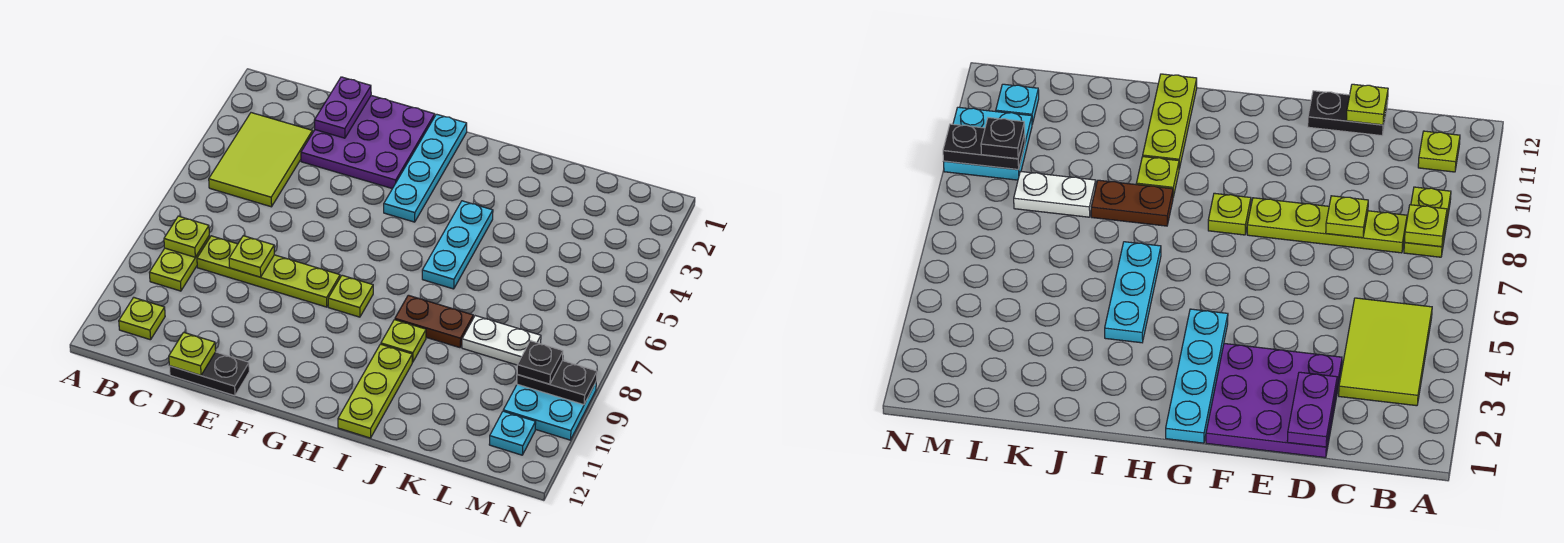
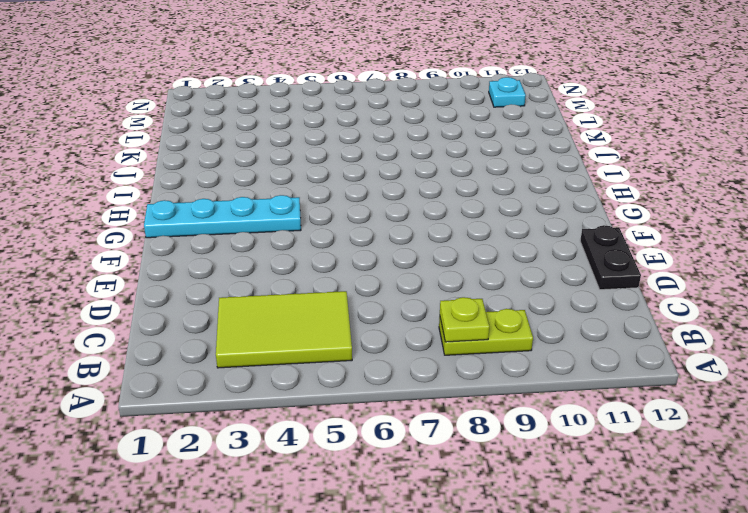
none -> lime 1x1 plate [119,297,165,340]
none -> lime 1x4 plate [197,236,340,307]
none -> purple 3x3 plate [301,96,435,189]

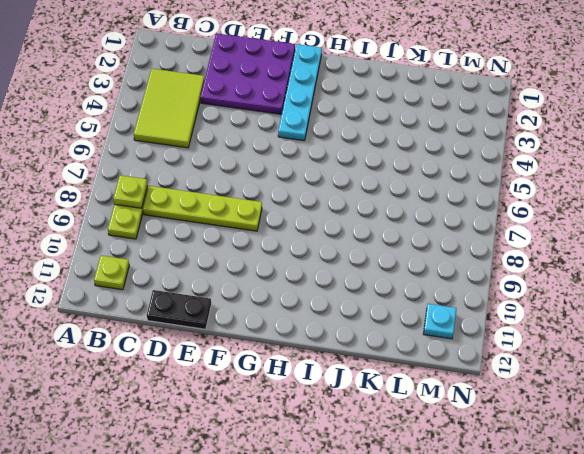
none -> lime 1x1 plate [328,275,373,317]
none -> cyan 1x3 plate [422,201,493,289]
none -> brown 1x2 plate [395,295,473,348]

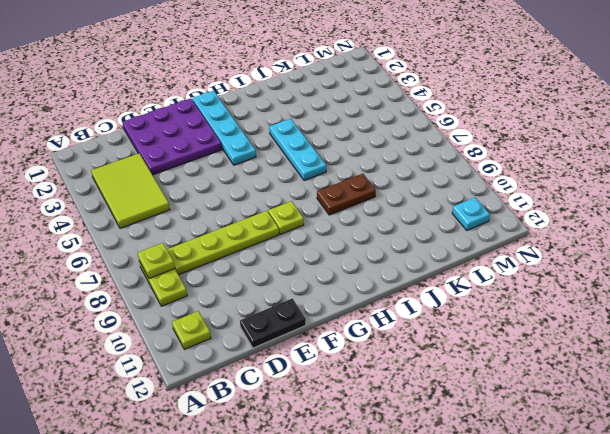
none -> lime 1x1 plate [381,320,426,362]
none -> lime 1x3 plate [338,344,412,438]
none -> white 1x2 plate [462,316,541,365]

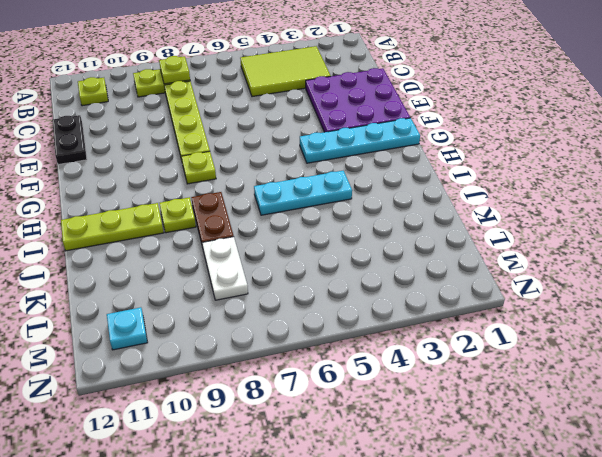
none -> cyan 2x2 plate [503,383,596,440]
none -> purple 1x2 plate [314,77,371,138]
none -> lime 1x1 plate [229,236,274,277]

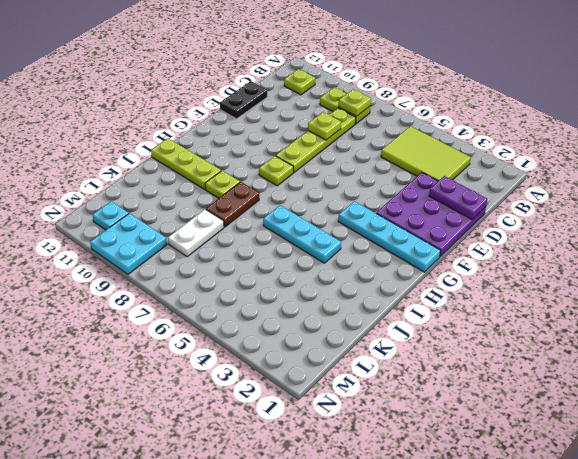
none -> lime 1x1 plate [169,332,216,375]
none -> black 1x2 plate [517,361,597,405]
none -> black 1x1 plate [517,341,563,384]

